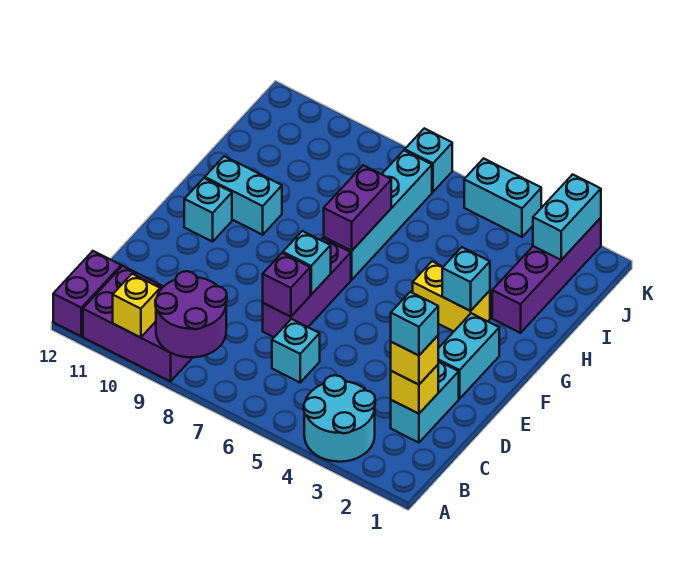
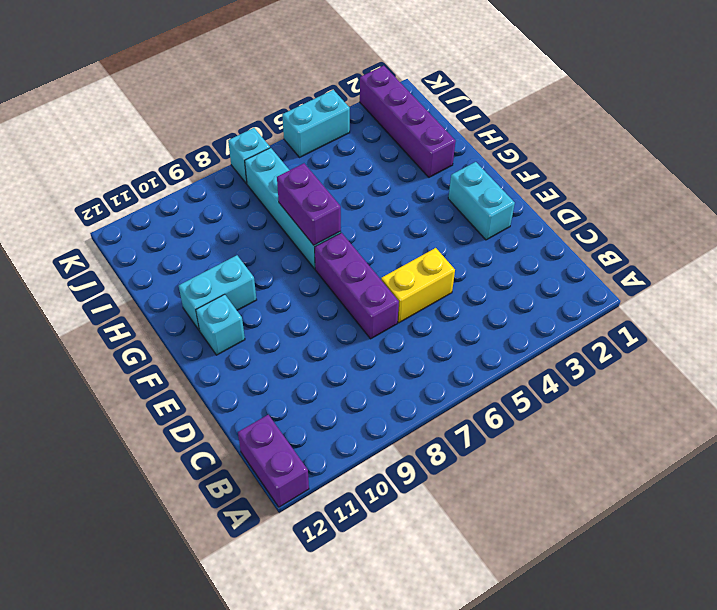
yellow 1x2 brick [381,248,455,323] -> yellow 1x2 brick moved to [413,261,490,331]
none -> cyan 2x2 round brick [304,375,375,462]
none -> purple 2x3 brick [83,266,193,381]
none -> cyan 1x2 brick [391,361,459,443]

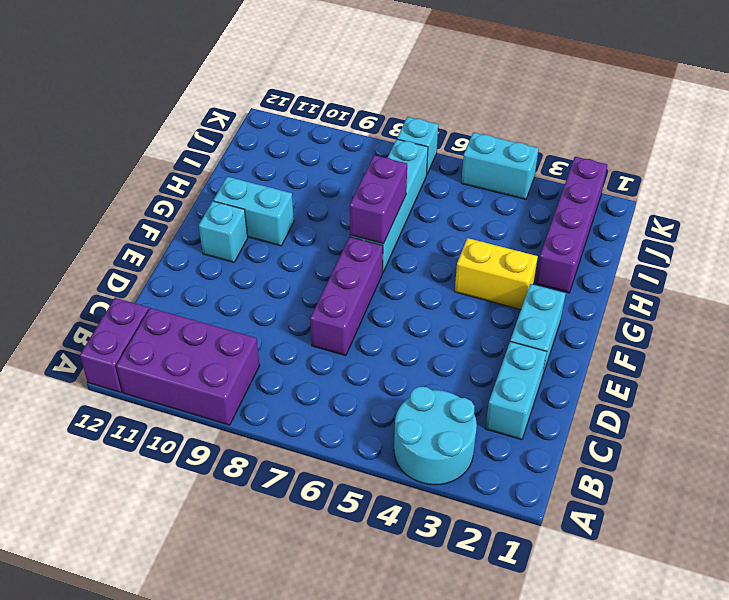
none -> cyan 1x1 brick [272,319,320,382]
none -> purple 2x2 round brick [155,271,227,357]
none -> yellow 1x1 brick [113,274,160,338]

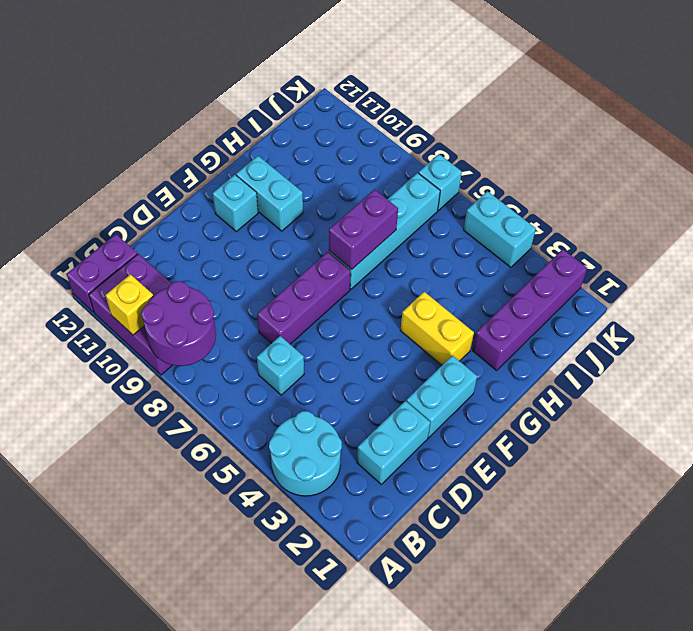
none -> yellow 1x1 brick [391,365,438,414]
none -> purple 1x1 brick [263,253,310,317]
none -> cyan 1x1 brick [283,231,331,294]

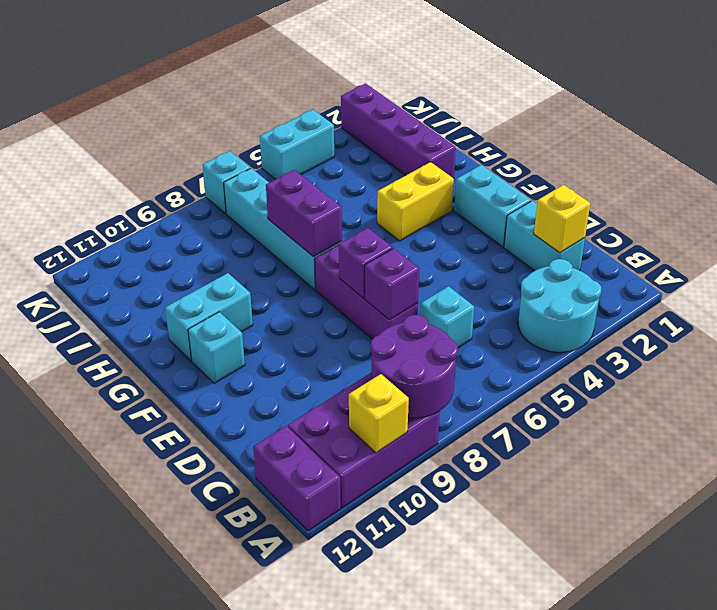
purple 1x1 brick [339,228,393,298] -> cyan 1x1 brick [283,231,331,294]
none -> cyan 1x1 brick [442,247,490,311]
none -> cyan 1x2 brick [533,174,601,260]
none -> yellow 1x1 brick [391,336,438,385]

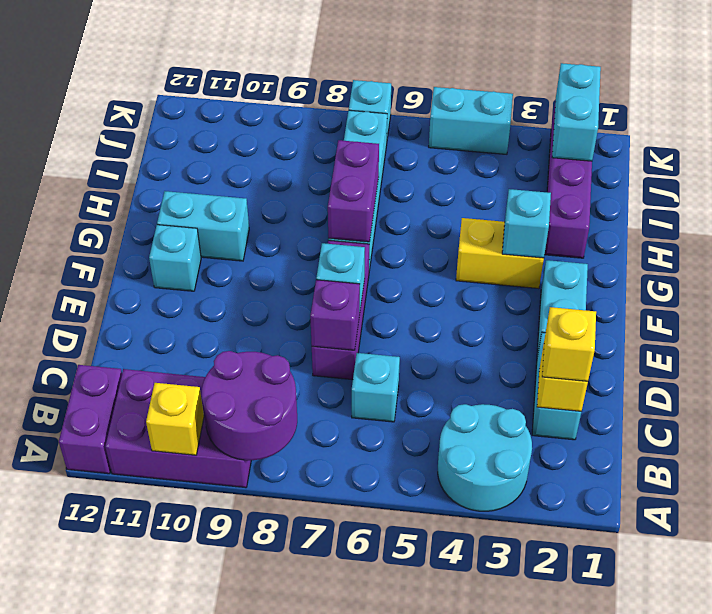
none -> cyan 1x1 brick [391,292,438,356]

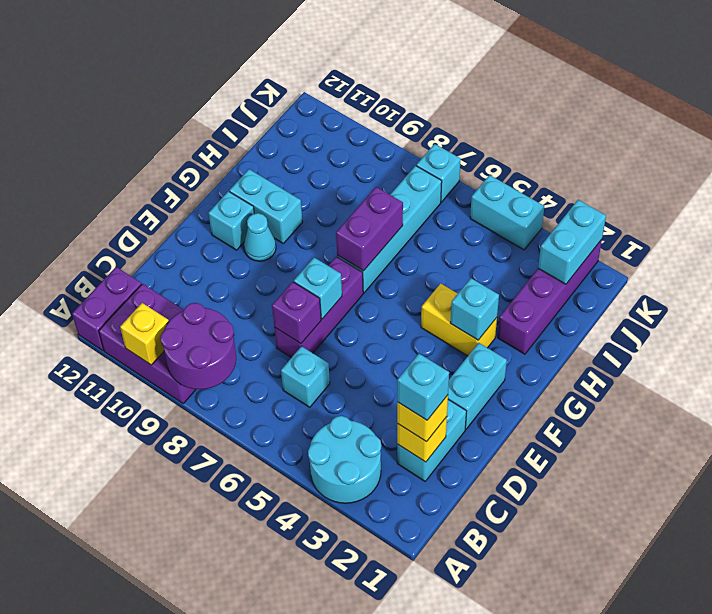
cyan 1x1 cone [244,213,276,261] -> none

